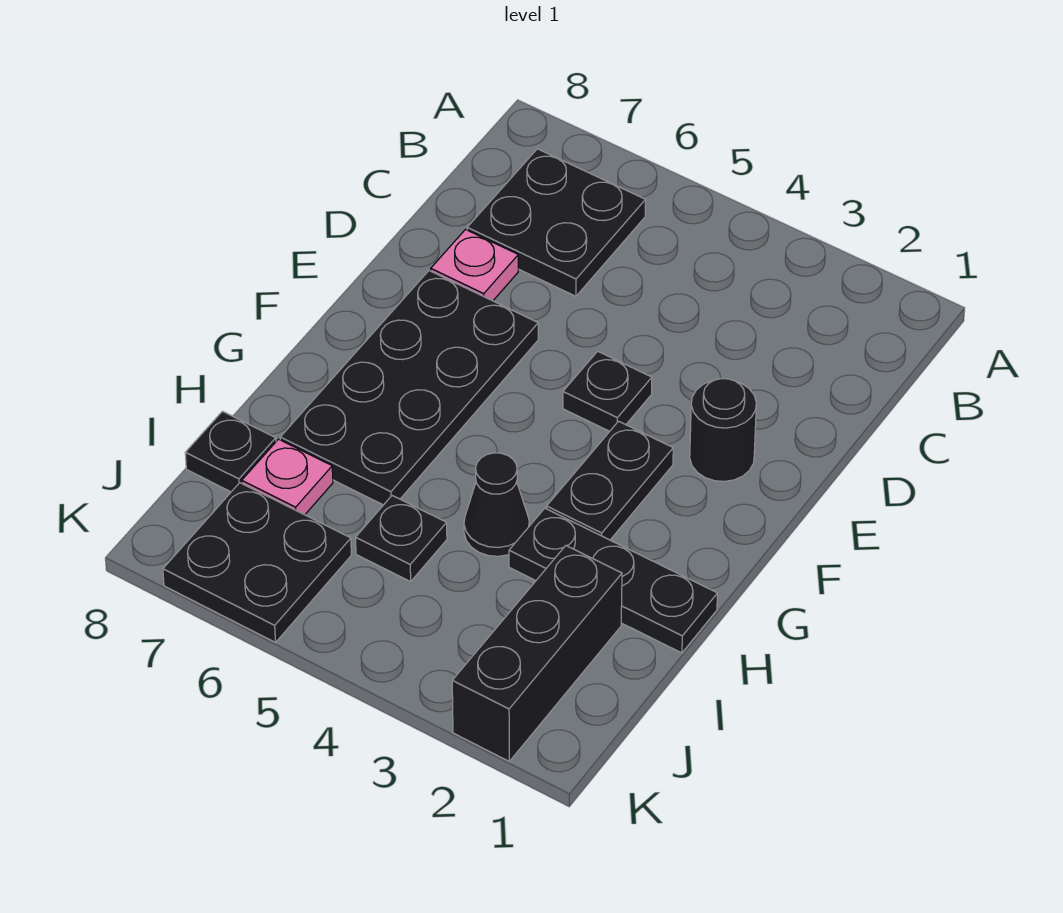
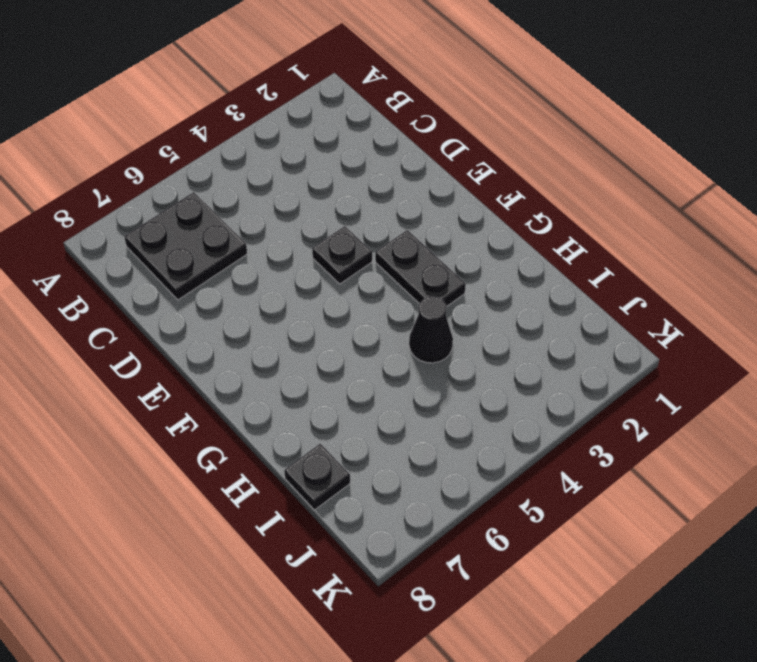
none -> pink 1x1 plate [431,229,518,301]
none -> black 1x1 round brick [690,379,756,481]
none -> black 2x4 plate [280,271,538,505]

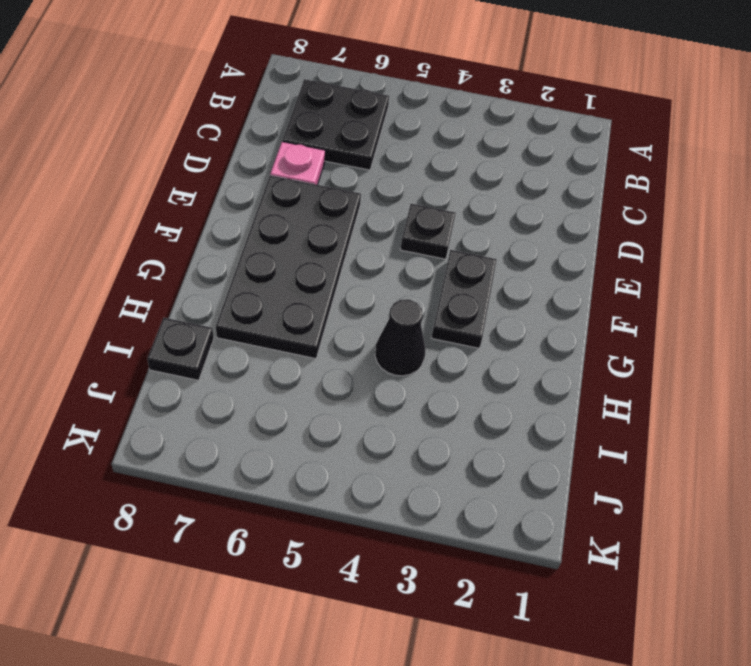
none -> black 1x1 round brick [690,379,756,481]
none -> black 1x3 plate [509,508,718,653]
none -> black 1x3 brick [452,546,622,761]

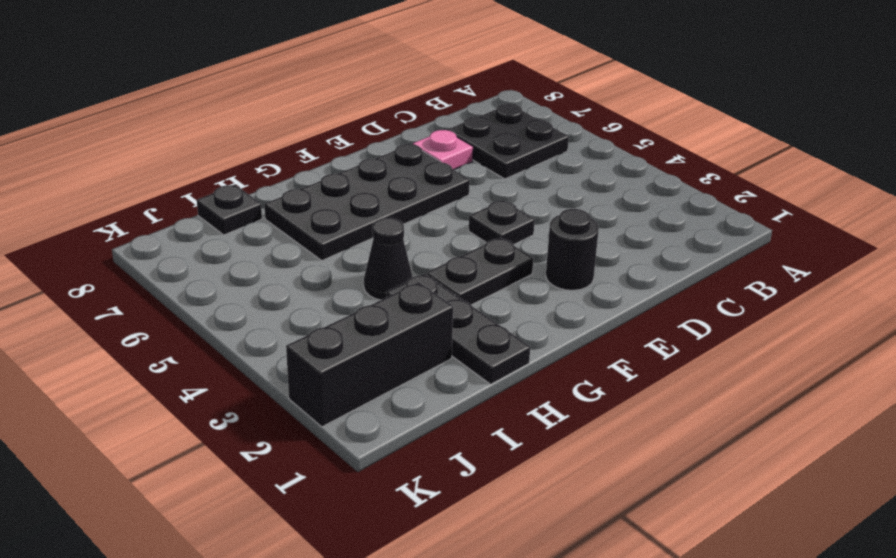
none -> black 1x1 plate [356,496,447,582]
none -> pink 1x1 plate [242,439,333,515]
none -> black 2x2 plate [163,483,351,643]

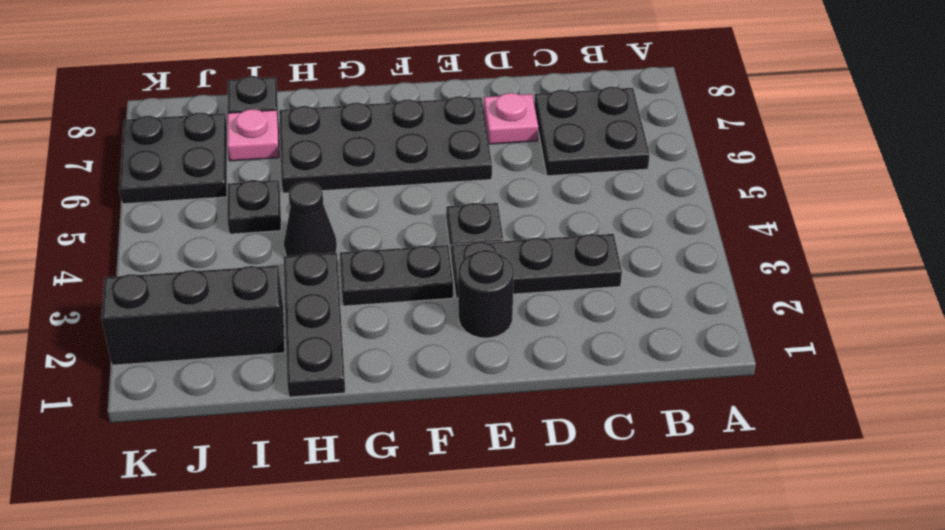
black 1x3 plate [451,234,622,298] -> none

